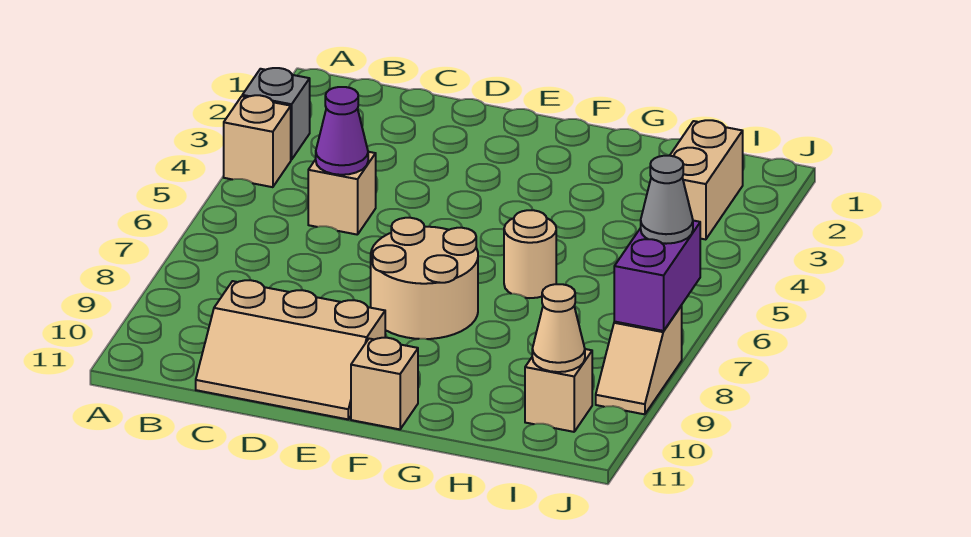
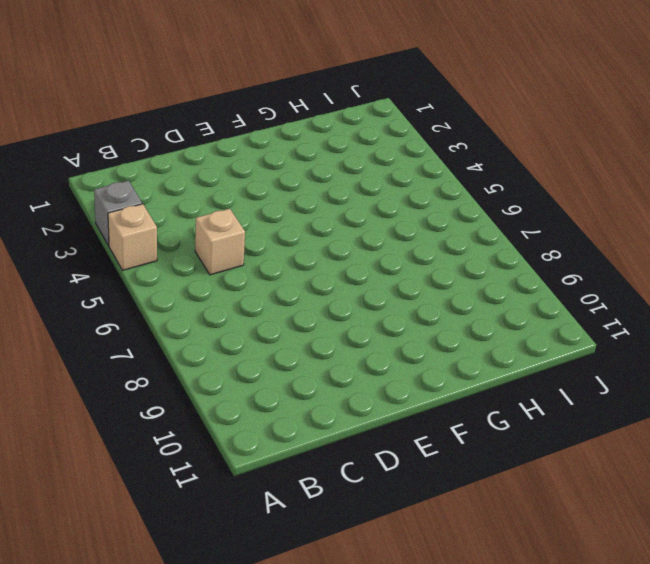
none -> tan 2x3 slope [196,280,385,419]
none -> tan 2x2 round brick [371,218,478,339]
none -> tan 1x1 brick [351,338,418,429]

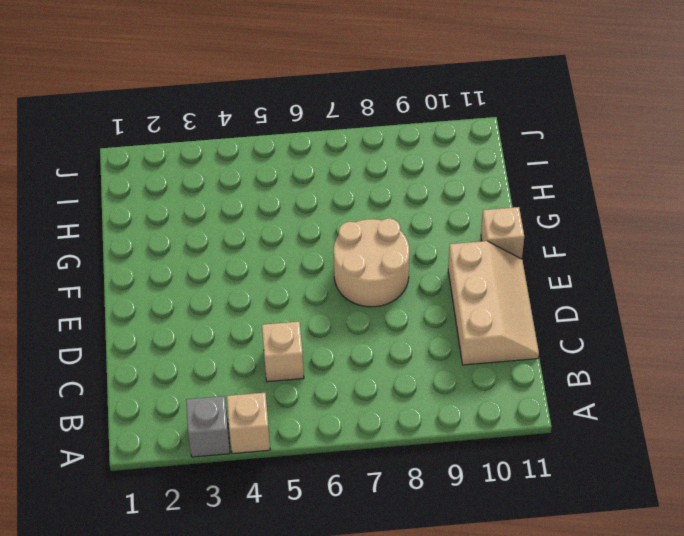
none -> tan 1x1 round brick [504,210,556,298]
none -> tan 1x2 brick [670,120,743,240]
none -> tan 1x1 brick [525,349,592,432]

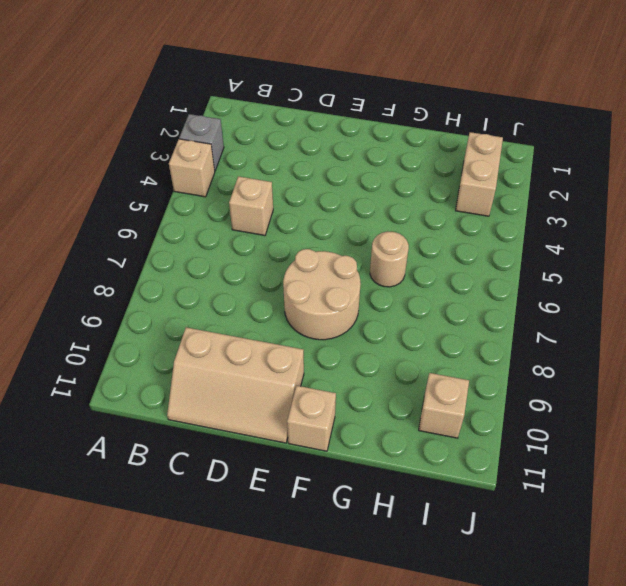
none -> tan 1x2 slope [596,306,682,414]
none -> purple 1x1 cone [316,87,368,175]
none -> tan 1x1 cone [532,284,585,372]

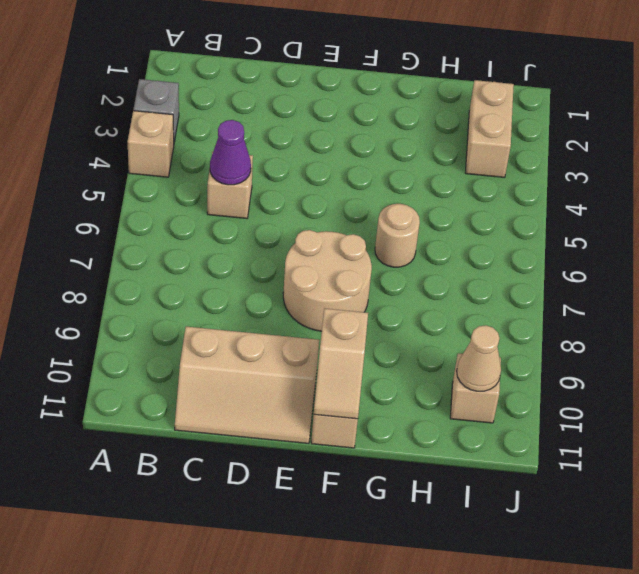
tan 1x2 slope [314,308,368,419] -> tan 1x2 slope moved to [596,306,682,414]
none -> purple 1x2 brick [614,221,700,331]
none -> grey 1x1 cone [641,155,693,244]

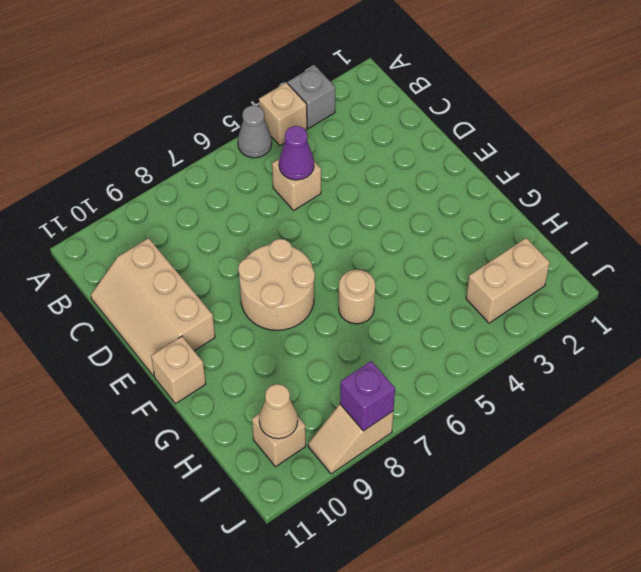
grey 1x1 cone [238,105,272,158] -> grey 1x1 cone moved to [641,155,693,244]
purple 1x1 brick [340,361,395,431] -> purple 1x2 brick [614,221,700,331]

